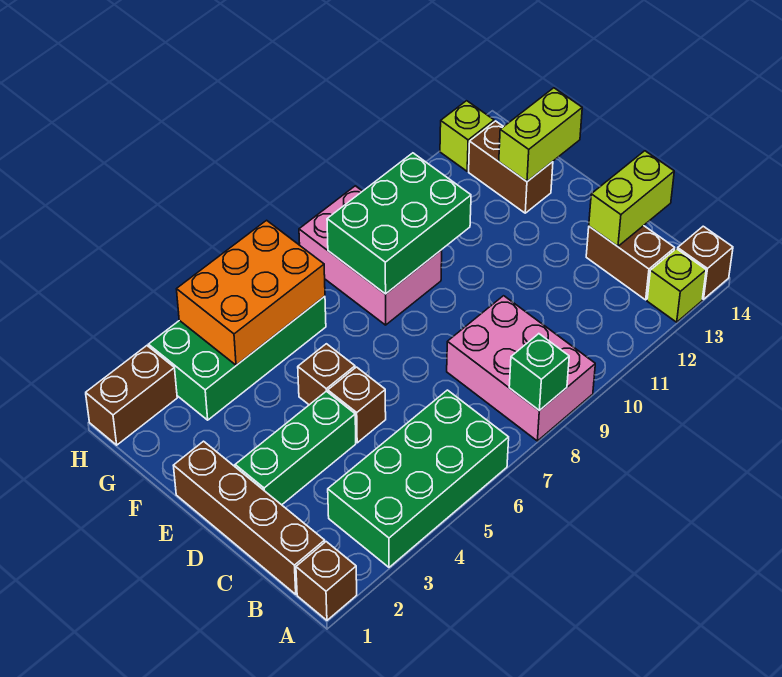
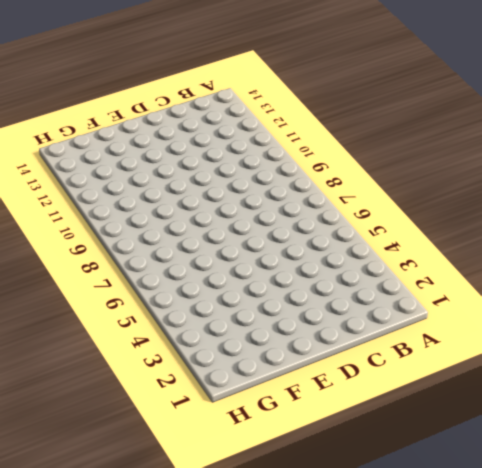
none -> brown 1x1 brick [296,542,357,620]
none -> green 2x4 brick [328,390,509,567]
none -> pink 2x3 brick [447,296,595,441]

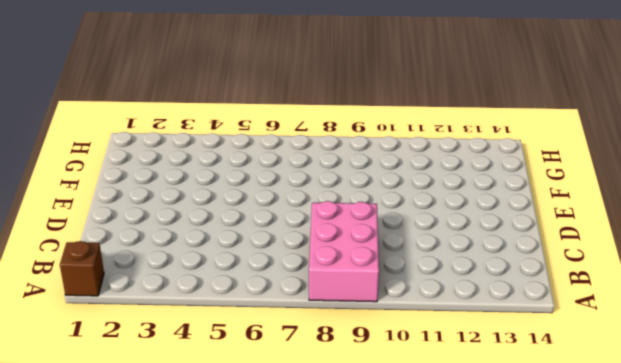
none -> green 2x4 brick [328,390,509,567]
none -> lime 1x1 brick [647,249,706,322]
none -> brown 1x1 brick [678,226,733,299]

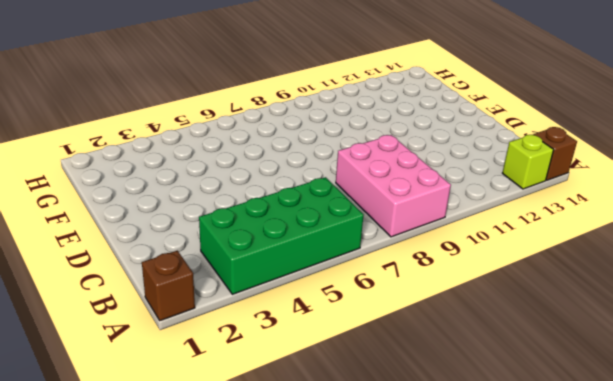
none -> brown 1x4 brick [173,441,325,594]
none -> brown 1x2 brick [586,226,675,300]
none -> green 1x3 brick [235,391,356,505]

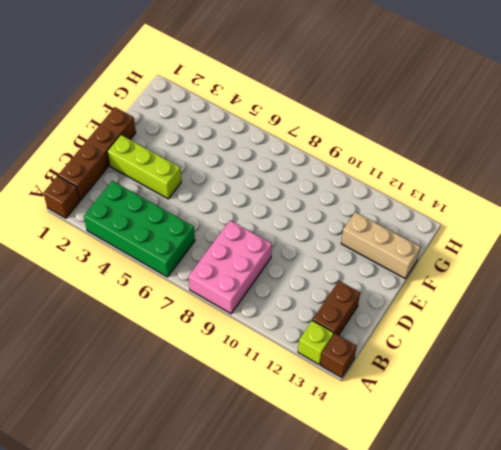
lime 1x3 brick [107,135,181,199] -> green 1x3 brick [235,391,356,505]
tan 1x3 brick [341,212,420,279] -> brown 1x2 brick [469,121,553,213]
none -> brown 1x1 brick [328,367,386,443]
none -> brown 1x1 brick [298,344,355,405]
none -> pink 2x3 brick [299,186,442,325]

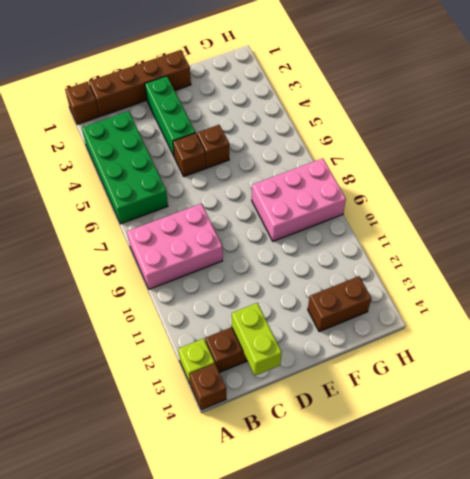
none -> green 2x4 brick [148,296,326,420]
none -> brown 1x2 brick [86,346,177,445]
none -> lime 1x1 brick [440,101,494,171]

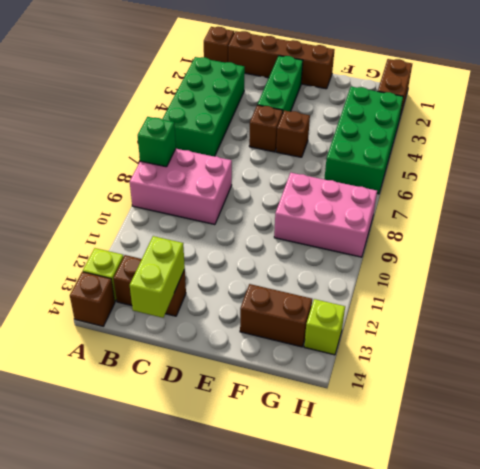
none -> green 2x3 brick [327,153,471,294]
none -> lime 1x2 brick [499,88,582,181]
none -> orange 2x3 brick [177,220,325,365]

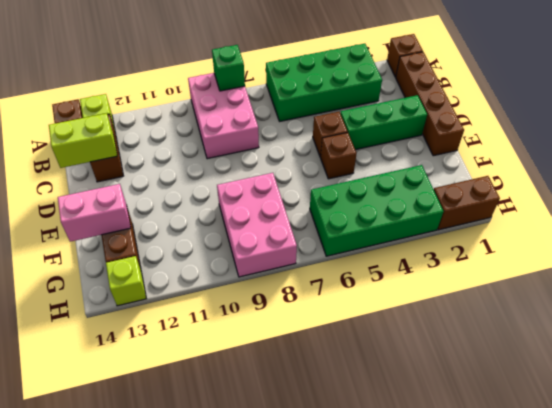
pink 1x2 brick [58,184,131,242] -> lime 1x2 brick [499,88,582,181]
none -> green 2x3 brick [327,153,471,294]
none -> orange 2x3 brick [177,220,325,365]

